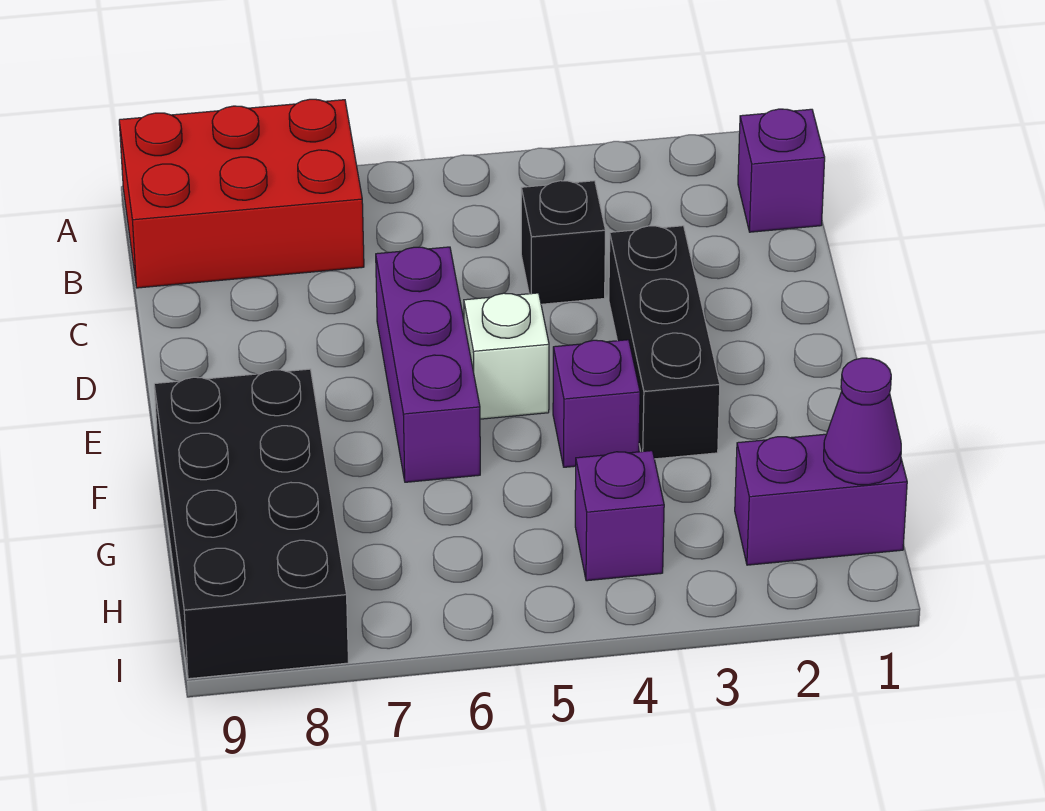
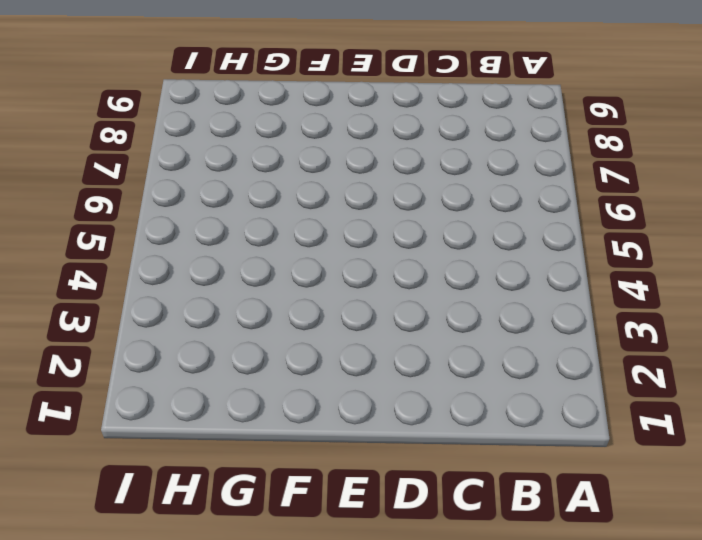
none -> red 2x3 brick [119,99,364,288]
none -> purple 1x1 brick [738,109,825,232]

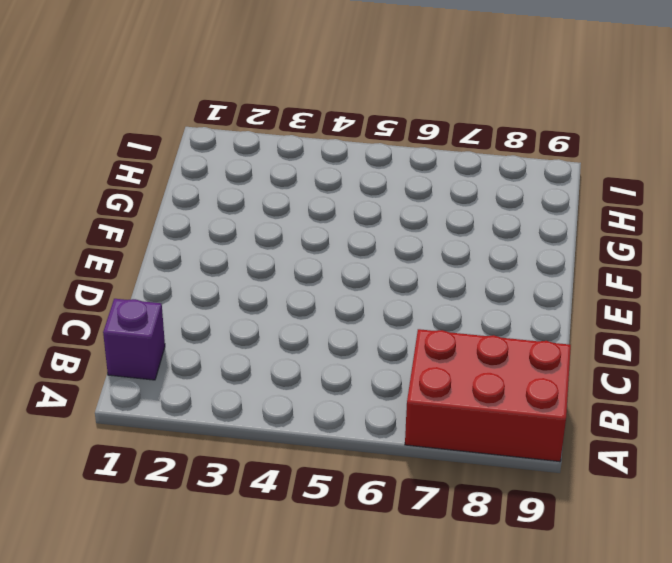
none -> black 1x1 brick [521,181,605,304]
none -> black 1x3 brick [609,226,720,459]

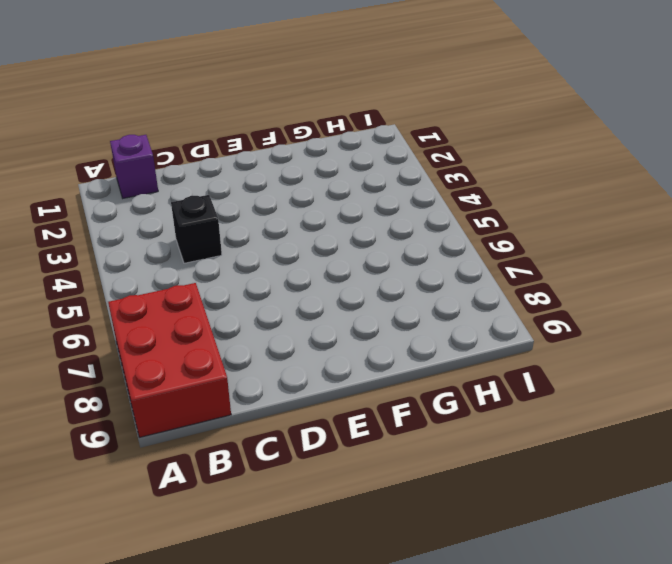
none -> black 1x3 brick [609,226,720,459]
none -> purple 1x3 brick [376,247,480,482]

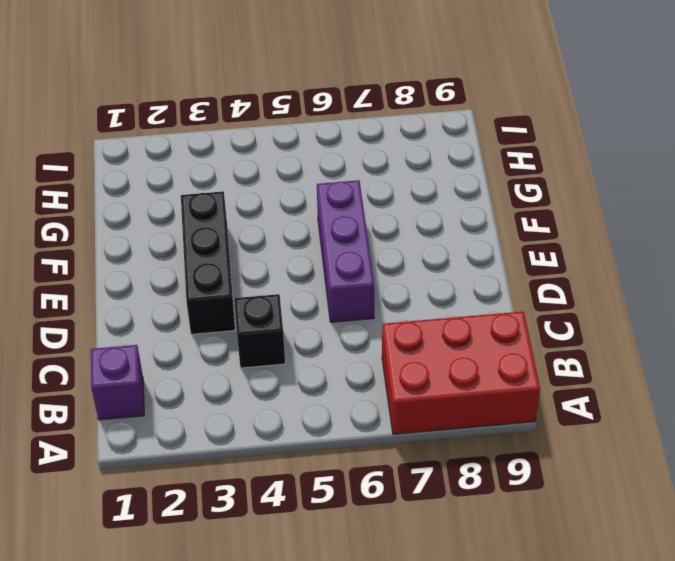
none -> white 1x1 brick [464,293,549,419]
none -> purple 1x1 brick [553,340,640,467]

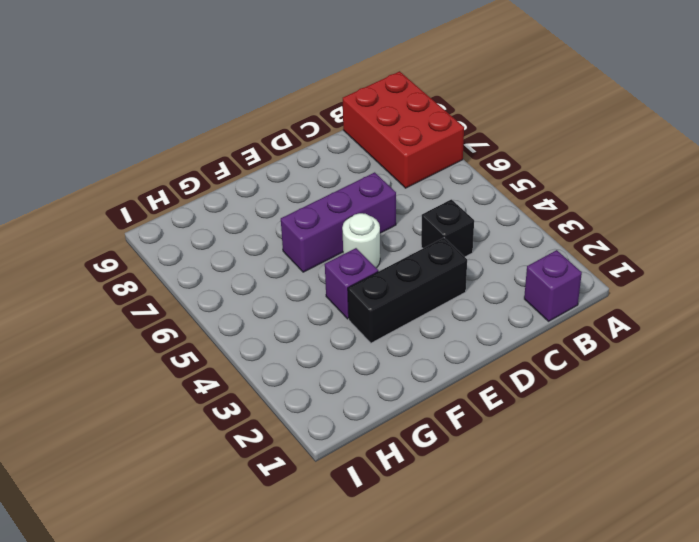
white 1x1 round brick [342,213,380,268] -> white 1x1 brick [464,293,549,419]
none -> black 2x4 brick [154,369,348,679]
none -> purple 1x2 brick [735,434,907,565]

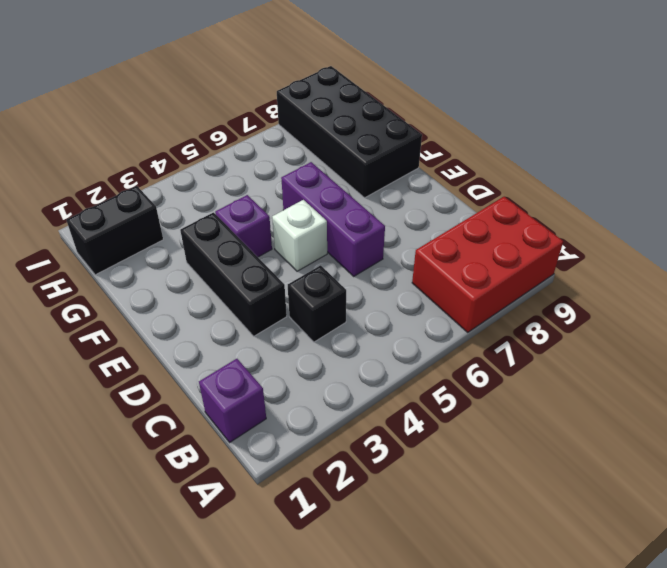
black 1x2 brick [66,186,163,275] -> purple 1x2 brick [735,434,907,565]
none -> purple 1x1 brick [575,451,664,581]
none -> purple 1x1 cone [824,358,901,485]

